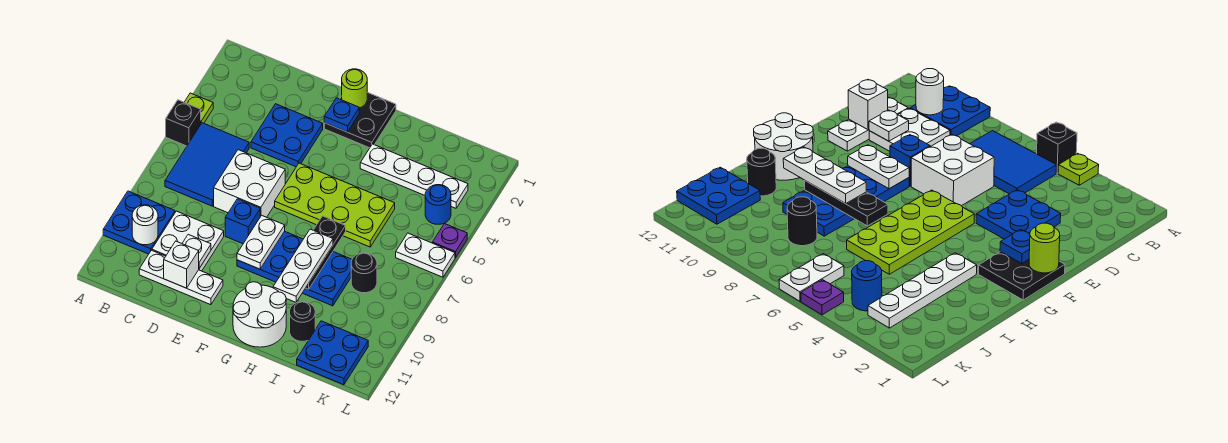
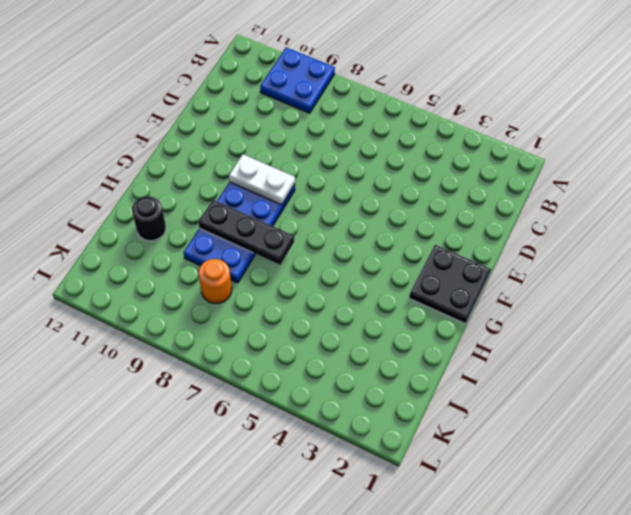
orange 1x1 round brick [199,259,232,303] -> black 1x1 round brick [351,253,377,293]
none -> lime 1x1 plate [184,93,213,123]
none -> black 1x1 brick [166,100,201,146]
none -> blue 2x3 tile [165,123,249,206]

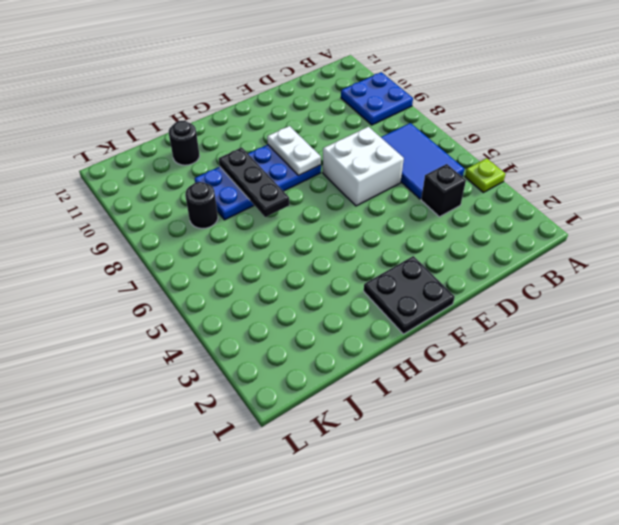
black 1x1 brick [421,164,466,217] -> black 1x1 brick moved to [166,100,201,146]
none -> white 2x2 plate [152,211,224,271]
none -> white 1x3 plate [139,250,223,305]
none -> blue 2x2 plate [251,104,323,167]

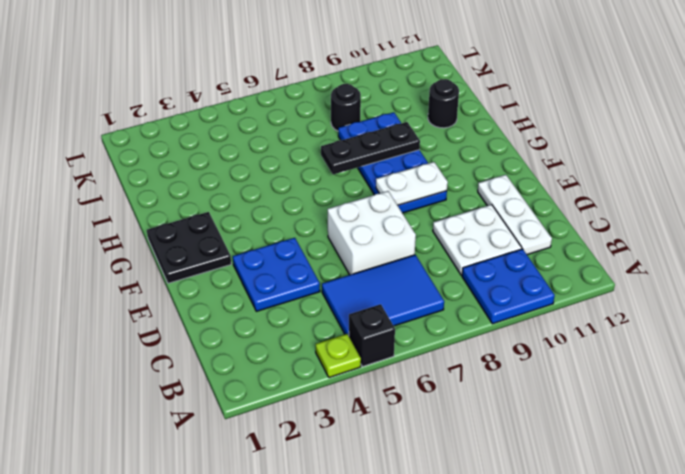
none -> blue 1x1 brick [225,199,260,244]
none -> lime 2x4 plate [275,163,395,247]
none -> white 2x2 round brick [233,282,286,347]

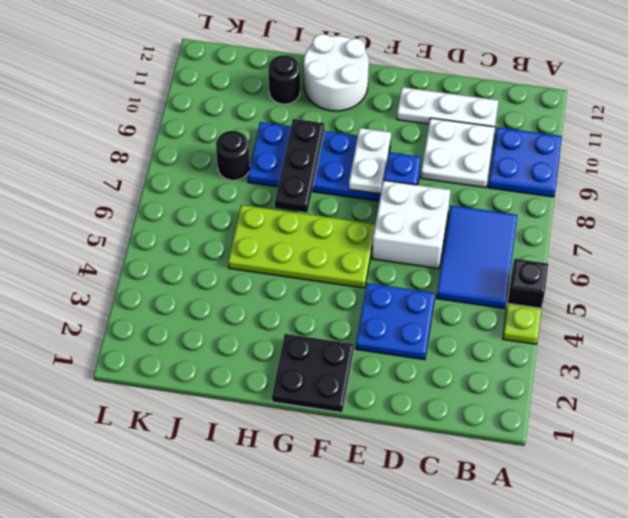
none -> white 1x4 plate [360,144,468,208]
none -> blue 2x2 plate [297,321,368,385]
none -> blue 1x1 round brick [425,185,451,224]

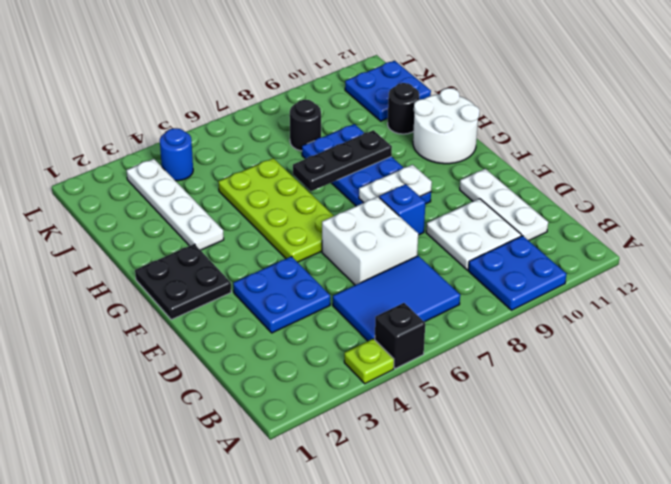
none -> white 1x2 plate [396,233,455,277]
none -> purple 1x1 plate [432,223,467,258]
none -> white 1x1 round brick [132,205,158,245]

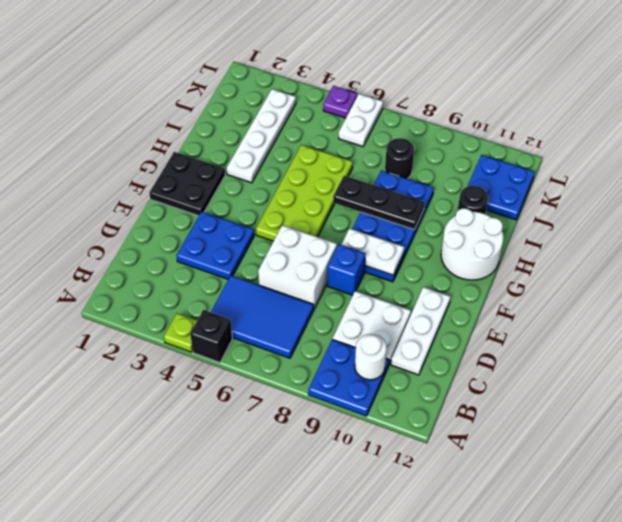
none -> blue 1x1 round brick [425,185,451,224]
none -> white 1x1 plate [182,234,211,268]
none -> white 1x1 brick [164,241,199,288]

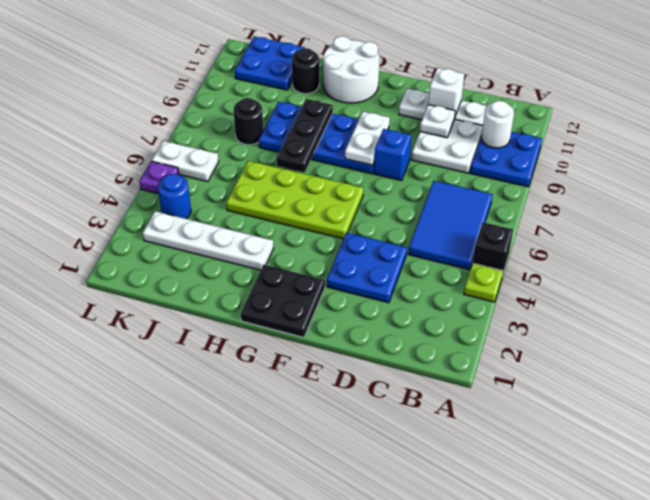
none -> white 2x2 brick [214,150,285,217]
none -> lime 1x1 round brick [342,69,367,108]
none -> blue 1x1 plate [324,98,359,132]

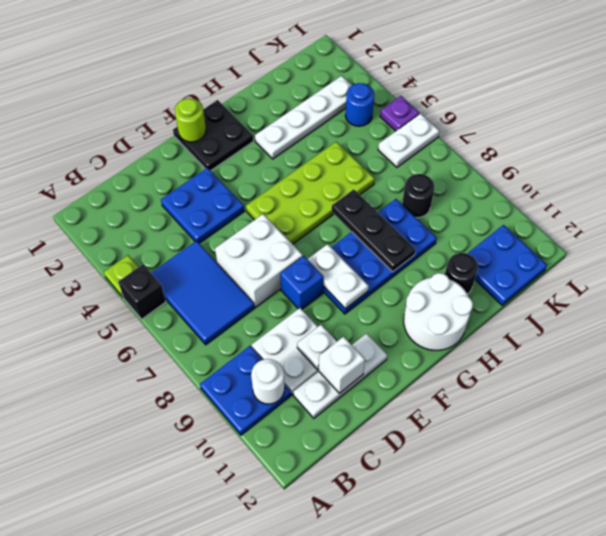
none -> blue 1x1 plate [324,98,359,132]
none -> white 1x3 plate [273,229,333,302]

